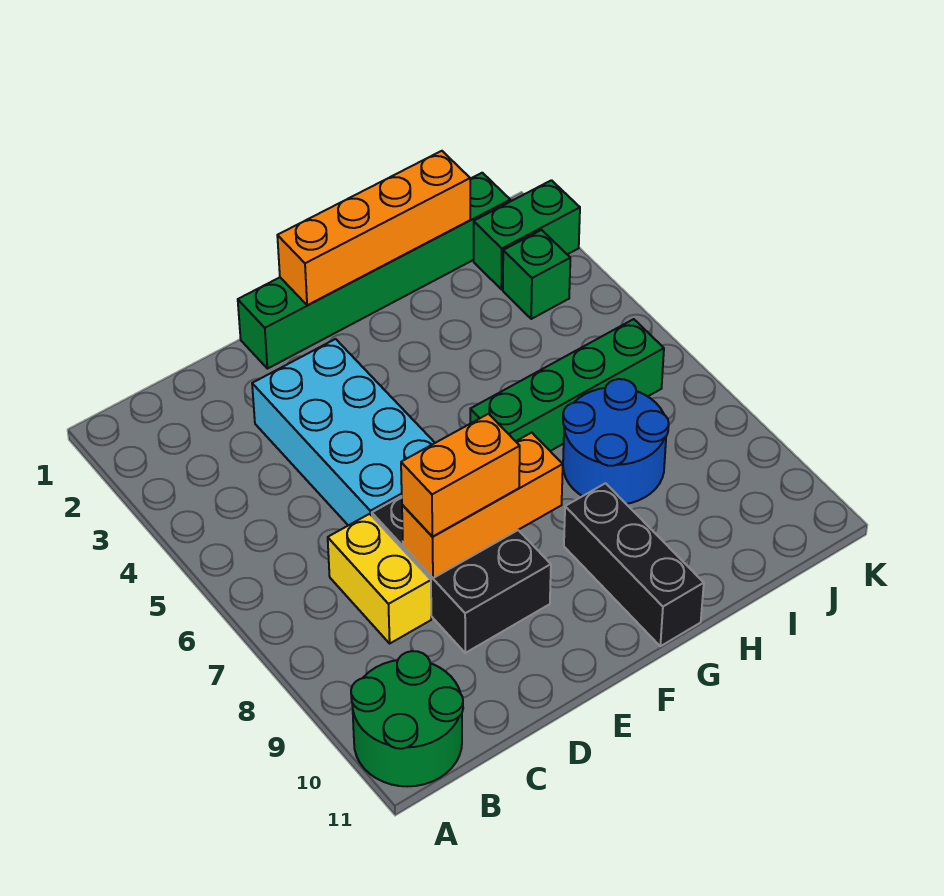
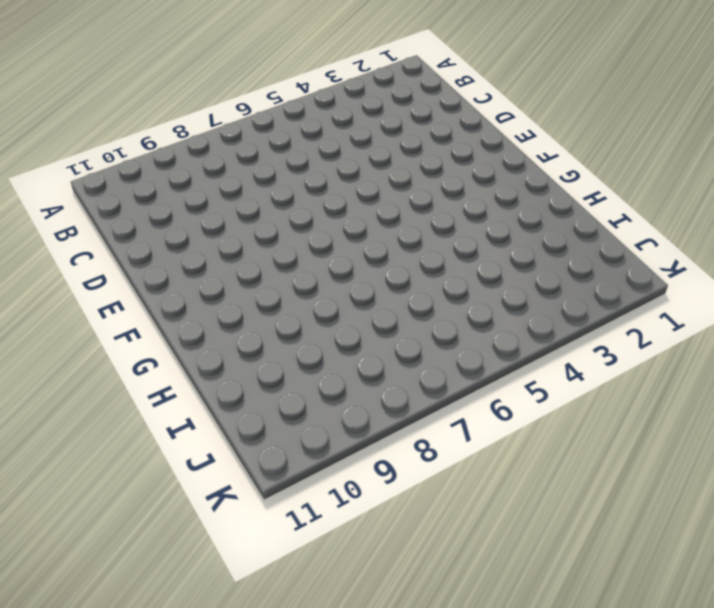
none -> green 2x2 round brick [351,651,463,786]
none -> yellow 1x2 brick [328,514,431,643]
none -> cyan 2x4 brick [252,339,435,525]

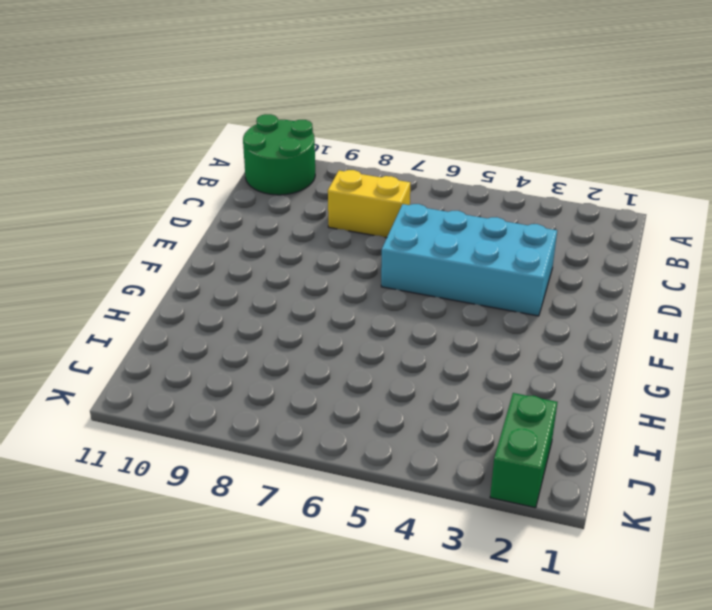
none -> black 2x3 brick [372,496,551,653]
none -> green 1x6 brick [238,173,510,369]
none -> green 1x4 brick [470,319,664,451]

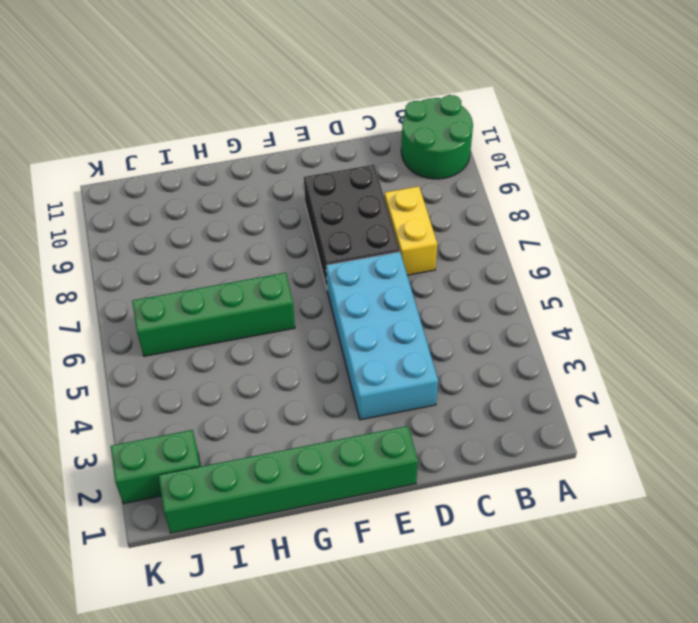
none -> black 1x3 brick [564,483,704,646]
none -> blue 2x2 round brick [563,379,669,504]
none -> green 1x1 brick [503,230,570,319]

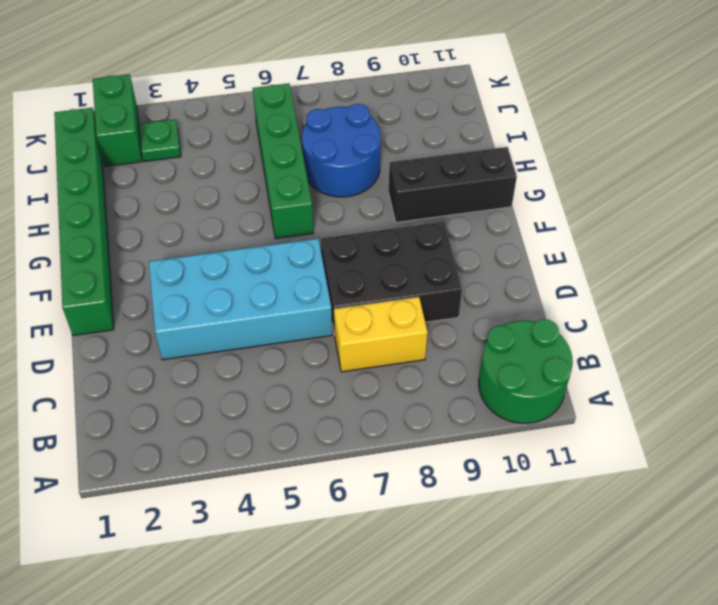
green 1x1 plate [139,119,181,162] -> green 1x1 brick [503,230,570,319]
none -> orange 1x3 brick [402,433,563,578]
none -> orange 1x4 brick [277,151,470,305]
none -> orange 1x2 brick [401,414,520,537]

